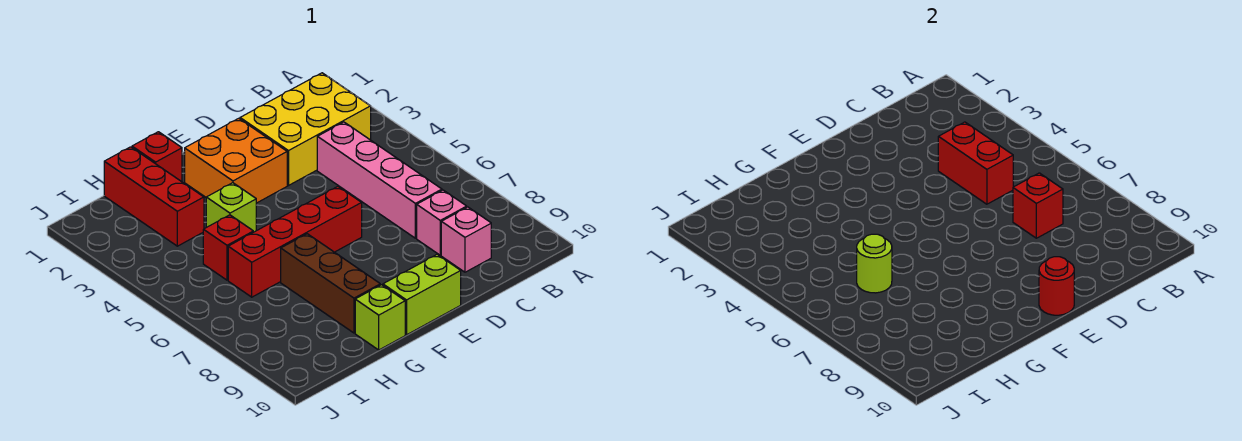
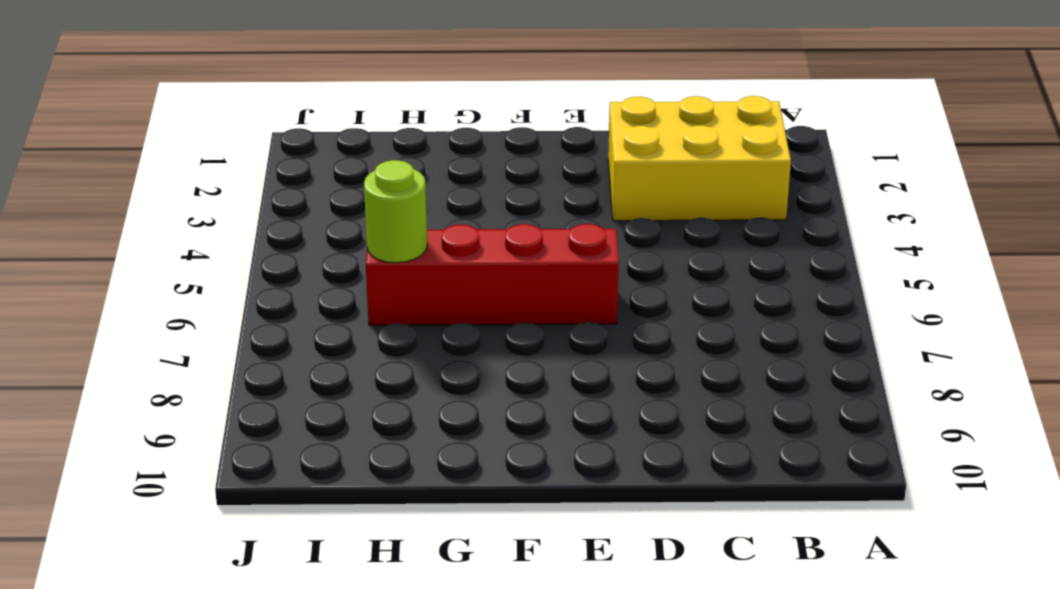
none -> pink 1x4 brick [317,122,442,238]
none -> pink 1x1 brick [417,190,467,255]
none -> pink 1x1 brick [441,207,491,272]

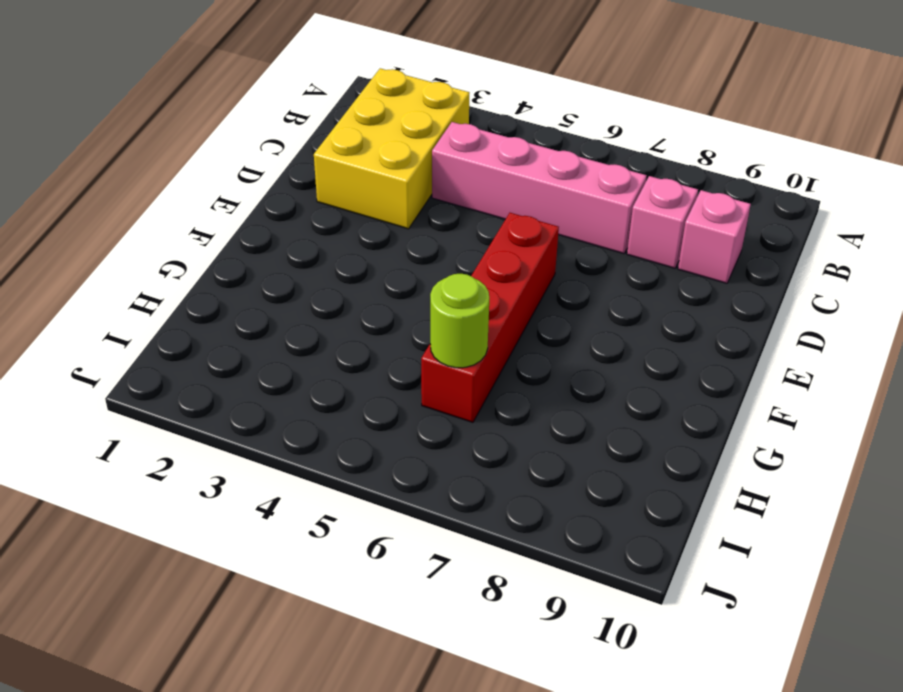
none -> orange 2x2 brick [185,118,287,203]
none -> lime 1x2 brick [383,254,461,335]
none -> red 1x1 brick [132,132,182,182]

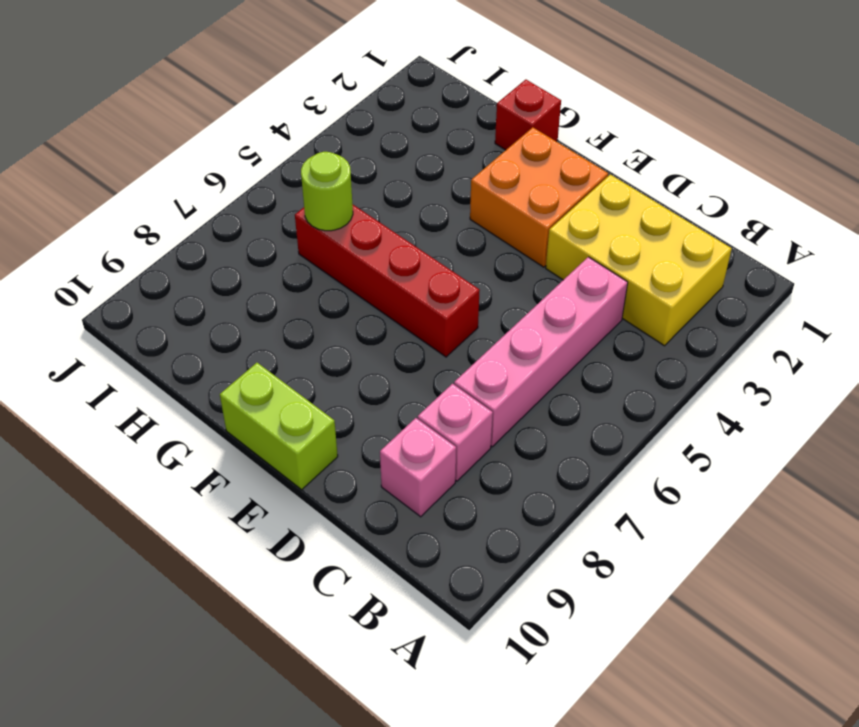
none -> lime 1x1 brick [206,183,256,232]
none -> brown 1x3 brick [281,234,380,333]
none -> lime 1x1 brick [355,285,405,350]

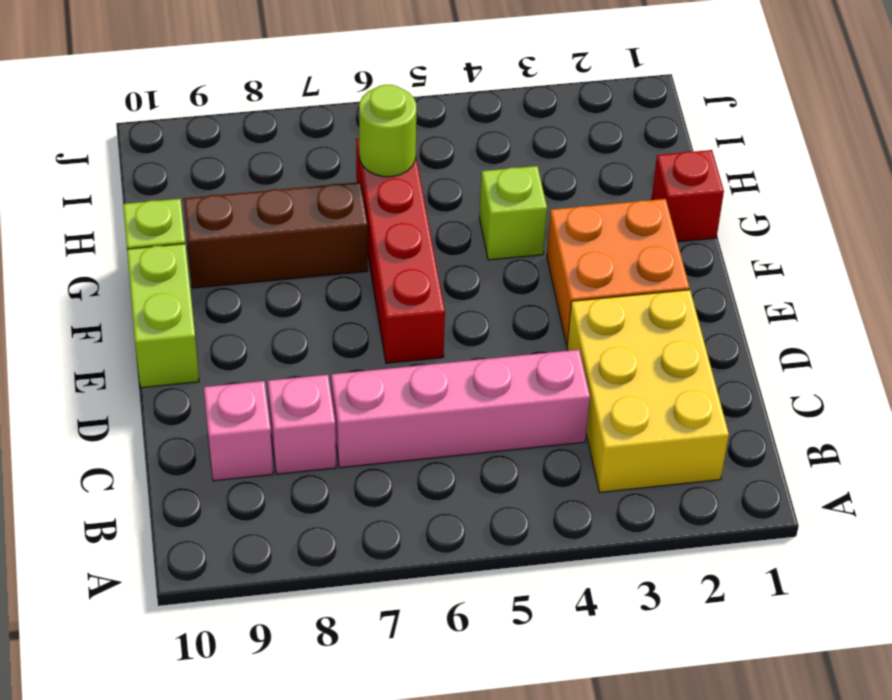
none -> red 1x3 brick [104,147,204,246]
none -> red 1x1 brick [203,215,253,280]
none -> red 1x2 brick [938,122,1013,204]

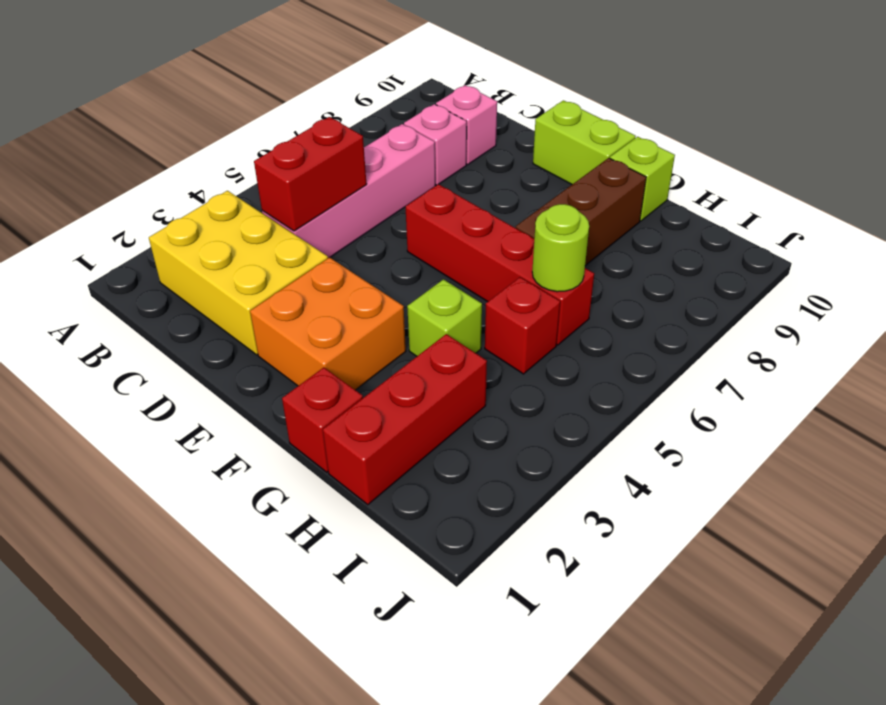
none -> red 1x1 brick [1013,173,1063,238]
none -> red 1x1 round brick [1039,257,1074,315]

